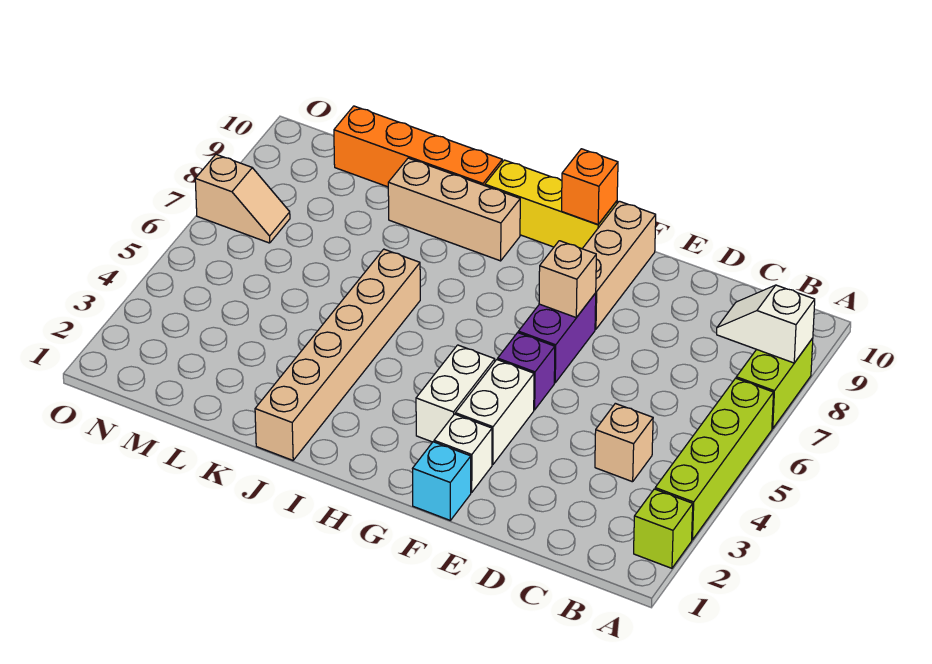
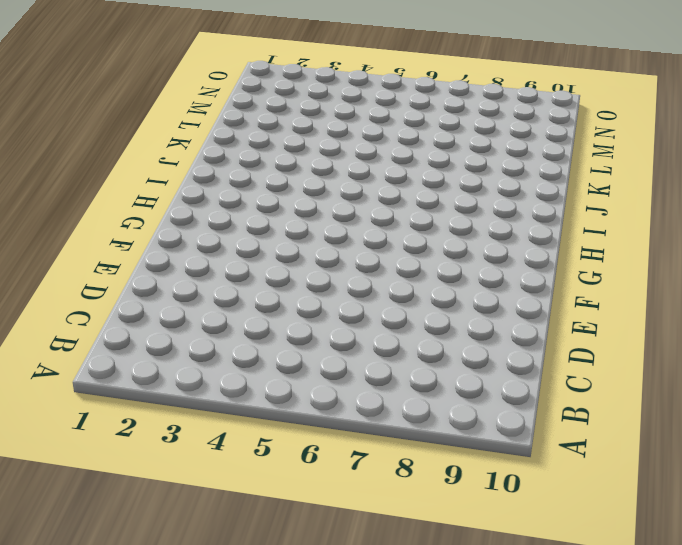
none -> lime 1x1 brick [634,489,693,568]
none -> lime 1x4 brick [655,378,774,540]
none -> lime 1x2 brick [736,338,813,429]

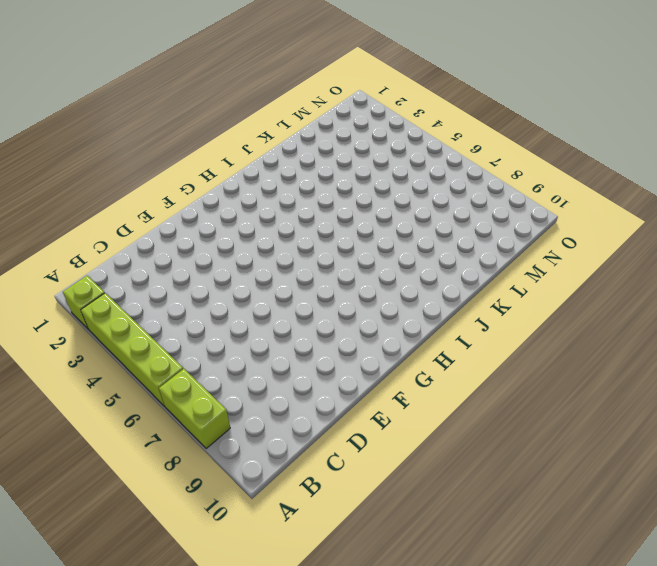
none -> tan 1x1 brick [595,403,653,482]
none -> cyan 1x1 brick [412,442,471,520]
none -> white 1x1 brick [434,414,492,492]

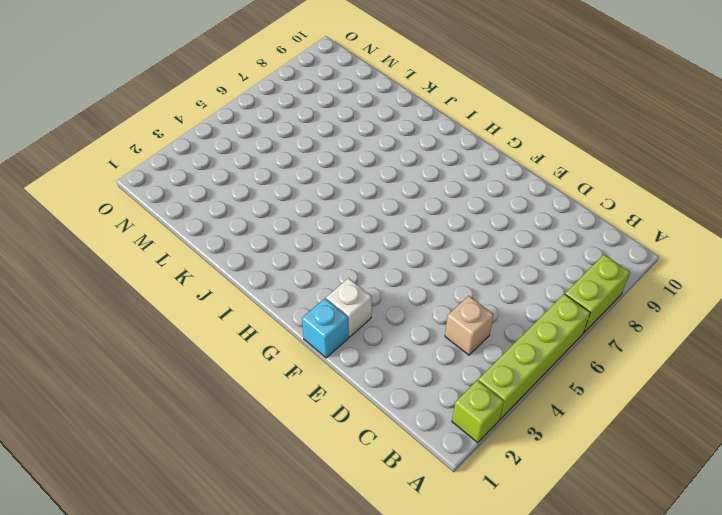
none -> white 1x2 brick [455,360,534,465]
none -> purple 1x1 brick [498,333,555,410]
none -> purple 1x2 brick [518,293,596,383]

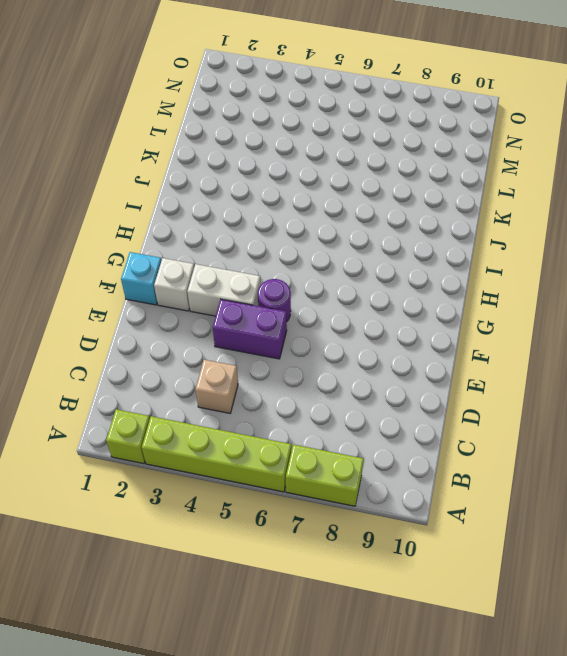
purple 1x2 brick [213,299,287,359] -> purple 1x2 brick moved to [518,293,596,383]
purple 1x1 round brick [258,279,291,322] -> purple 1x1 brick [498,333,555,410]
none -> tan 1x3 brick [582,201,656,329]
none -> white 1x2 brick [416,345,495,442]
none -> yellow 1x3 brick [485,160,617,249]

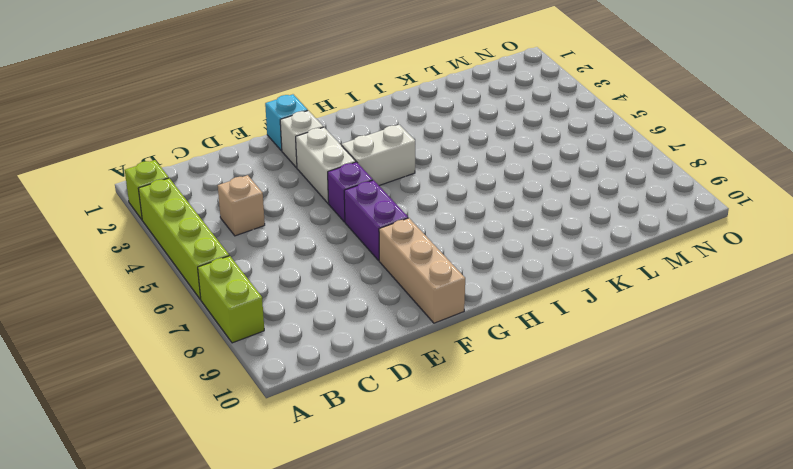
white 1x2 brick [342,125,415,186] -> white 1x2 brick turned to [416,345,495,442]
none -> yellow 1x3 brick [485,160,617,249]
none -> tan 1x3 brick [388,158,520,261]
none -> tan 1x6 brick [255,249,420,460]

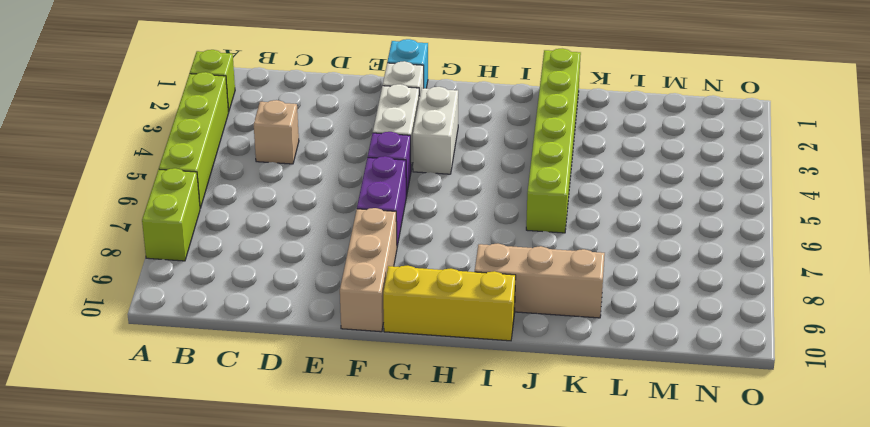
lime 1x6 brick [526,49,581,233] -> tan 1x6 brick [255,249,420,460]
none -> orange 1x4 brick [334,106,502,187]
none -> tan 1x2 slope [195,154,290,243]
none -> white 1x2 slope [717,285,815,363]

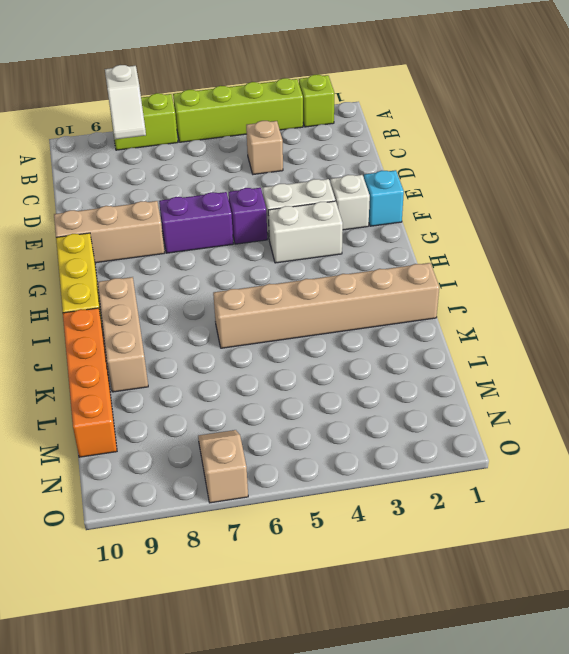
none -> tan 1x1 brick [539,241,596,317]
none -> orange 1x1 brick [562,149,618,225]

